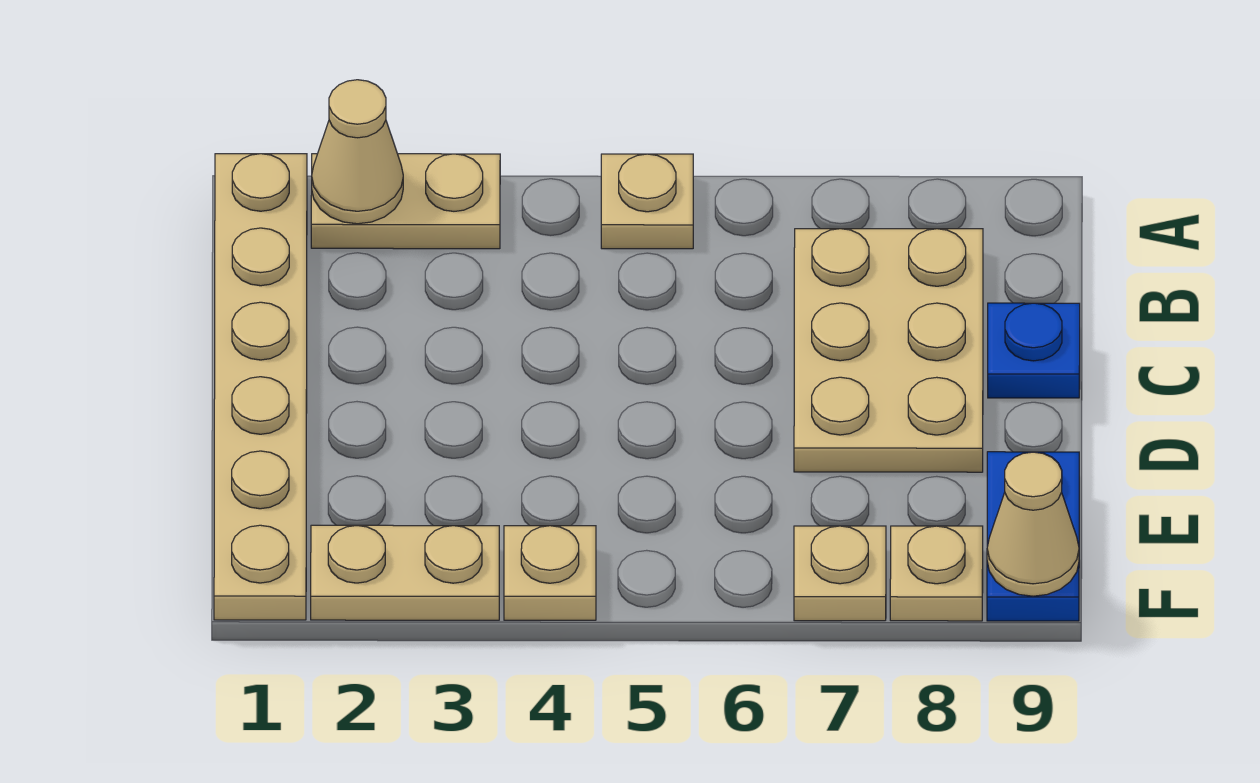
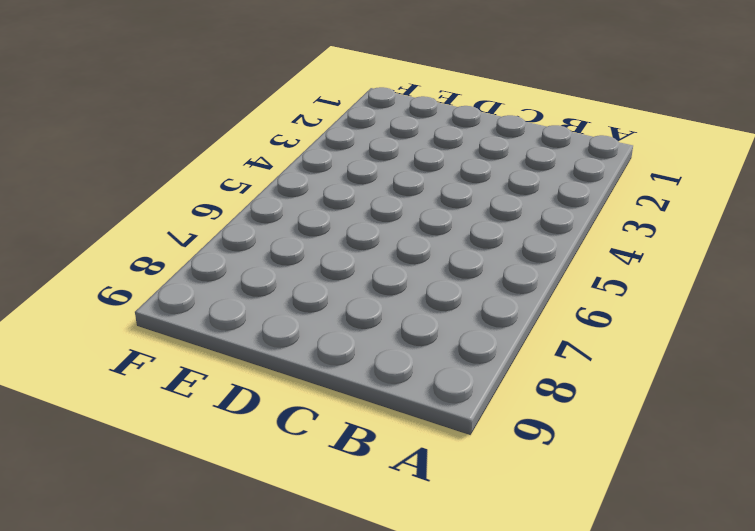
none -> tan 1x6 plate [214,154,307,620]
none -> tan 1x2 plate [311,154,500,249]
none -> tan 1x1 plate [601,154,693,249]

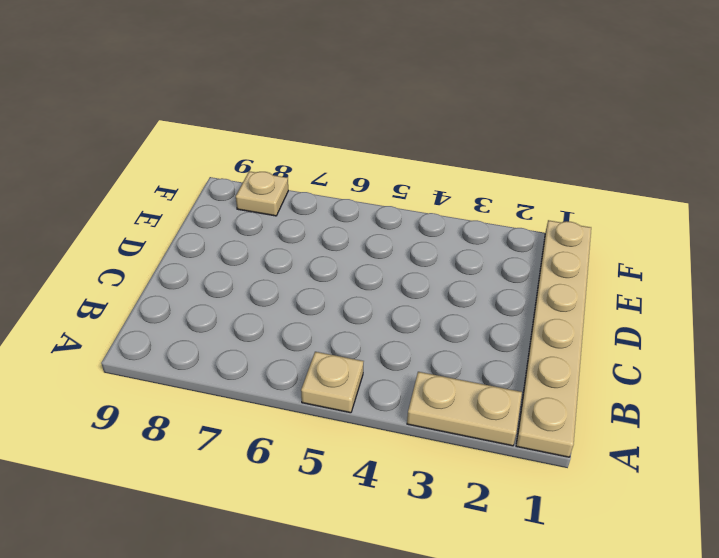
none -> tan 2x3 plate [794,229,983,472]
none -> blue 1x1 plate [988,303,1080,398]
none -> blue 1x2 plate [987,452,1079,621]

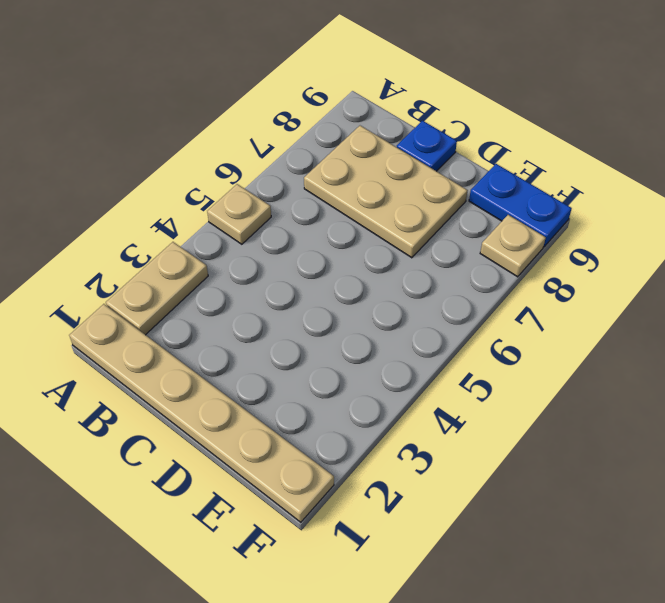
none -> tan 1x2 plate [311,525,499,620]
none -> tan 1x1 plate [504,526,596,620]
none -> tan 1x1 plate [794,526,886,621]

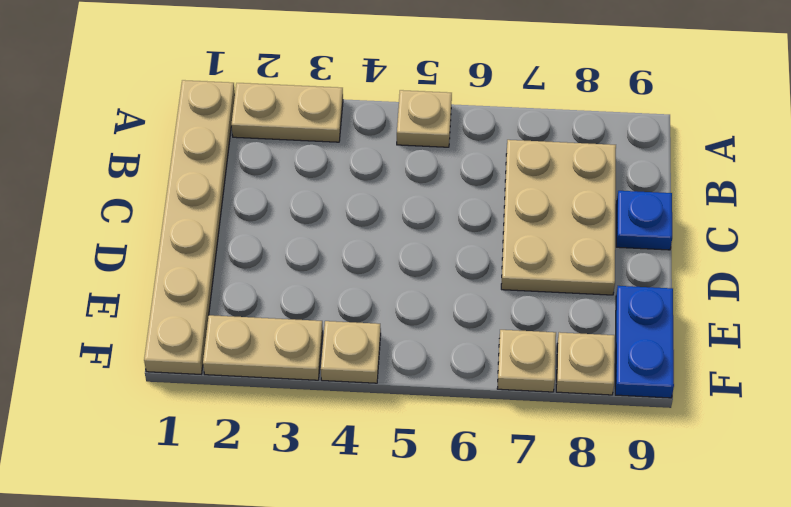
none -> tan 1x1 cone [312,80,403,224]
none -> tan 1x1 cone [987,452,1079,596]

